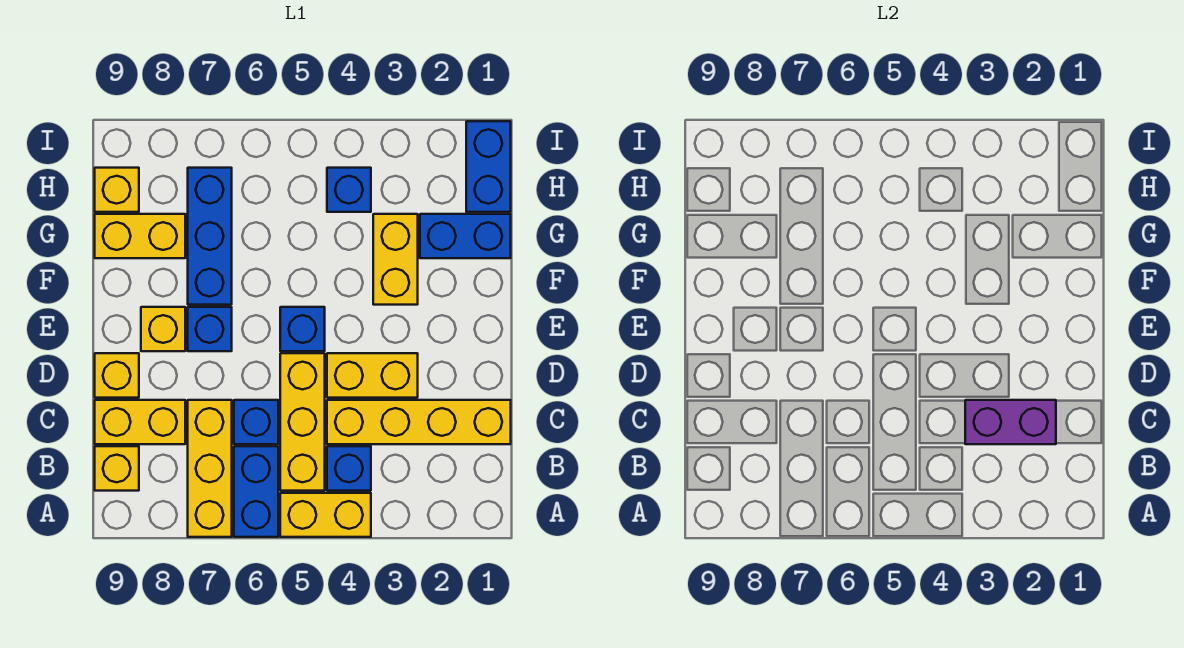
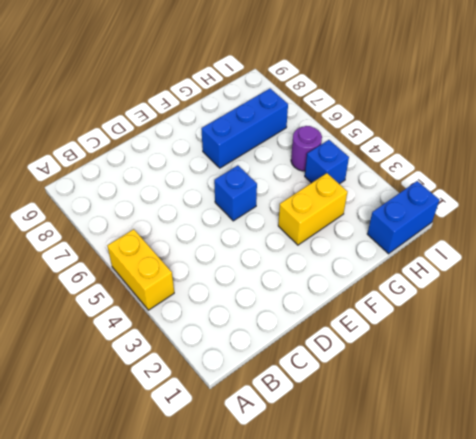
purple 1x1 round brick [291,126,322,171] -> none
none -> blue 1x2 brick [234,446,278,537]
none -> yellow 1x3 brick [188,400,232,537]
none -> blue 1x1 brick [327,446,371,491]

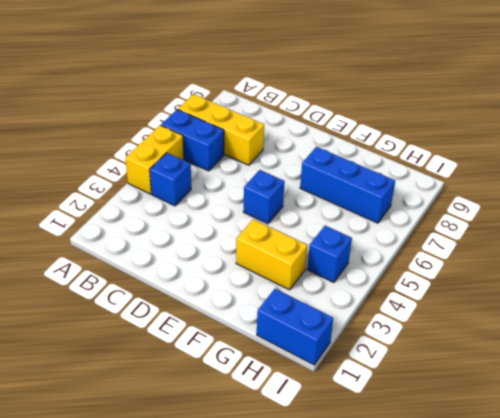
none -> yellow 1x3 brick [280,353,325,491]
none -> yellow 1x1 brick [95,446,139,491]
none -> yellow 1x4 brick [327,400,511,444]

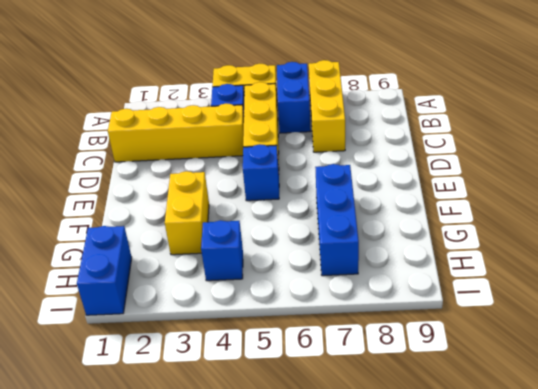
none -> yellow 1x1 brick [95,446,139,491]
none -> blue 1x1 brick [234,400,278,444]
none -> yellow 1x2 brick [95,400,185,444]

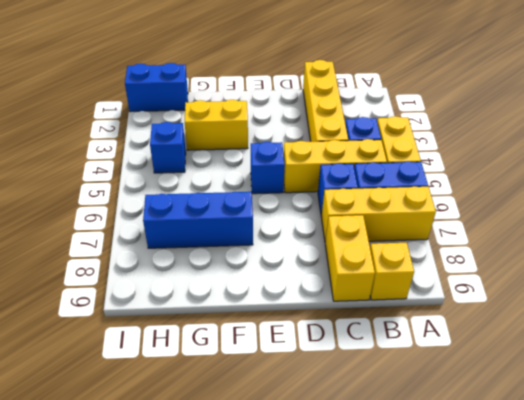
none -> yellow 1x2 brick [327,353,418,398]
none -> yellow 1x1 brick [95,353,139,398]
none -> blue 1x1 brick [188,307,232,351]

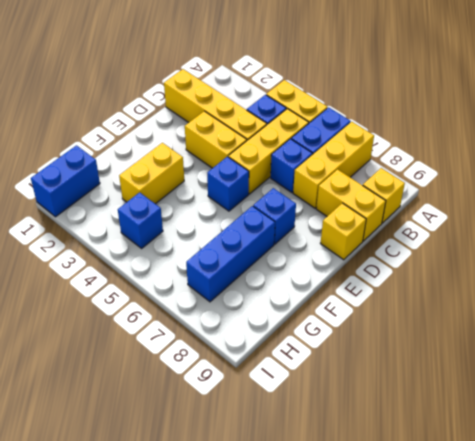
none -> yellow 1x1 brick [141,307,185,351]
none -> blue 1x2 brick [420,214,511,258]
none -> yellow 1x2 brick [95,214,185,258]

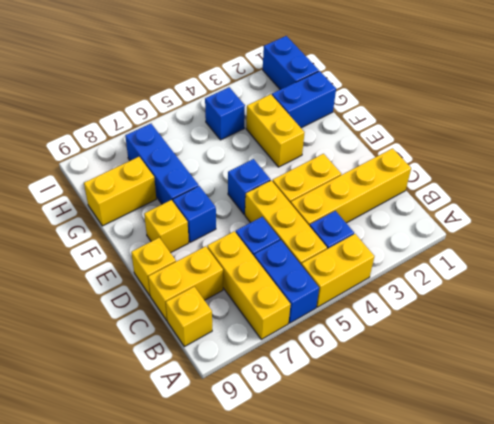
none -> yellow 1x1 brick [95,168,139,212]
none -> purple 1x2 brick [965,400,1056,444]

